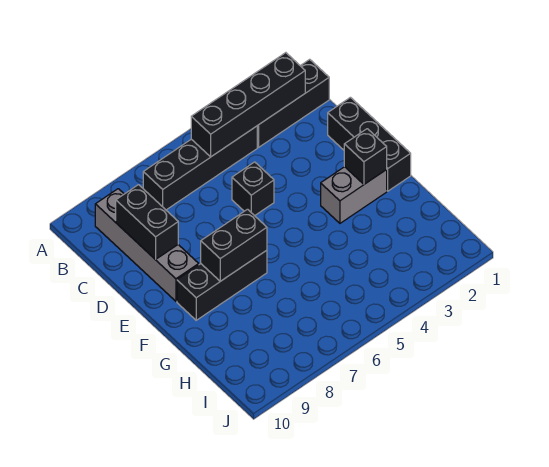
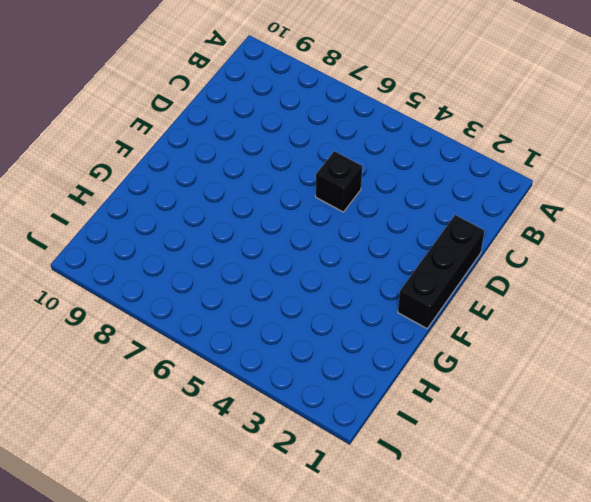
none -> black 1x3 brick [257,59,329,147]
none -> black 1x4 brick [143,126,257,210]

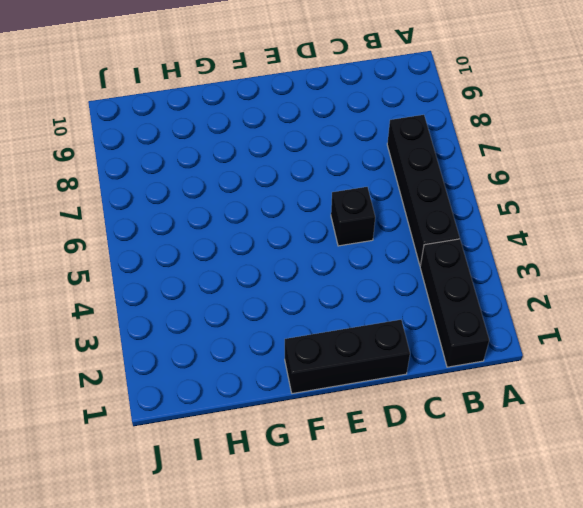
none -> grey 1x4 brick [95,189,199,301]
none -> grey 1x2 brick [321,167,387,223]

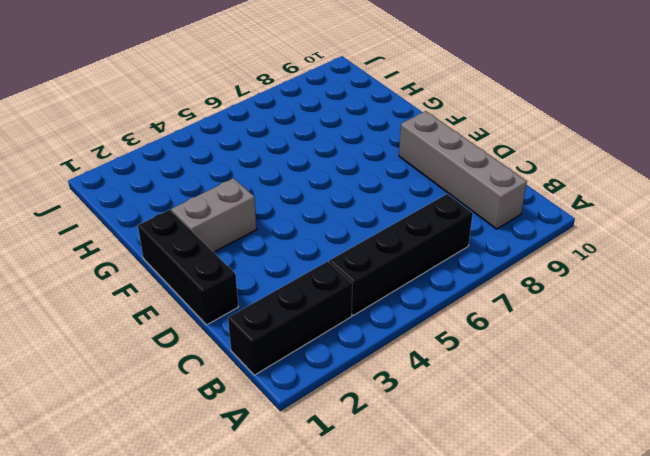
none -> black 1x1 brick [232,162,274,216]
none -> black 1x3 brick [177,250,267,320]

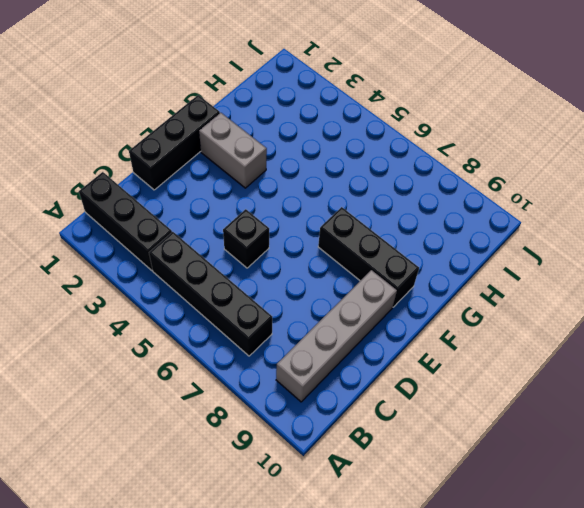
none -> black 1x4 brick [191,53,305,157]
none -> black 1x2 brick [116,185,178,259]

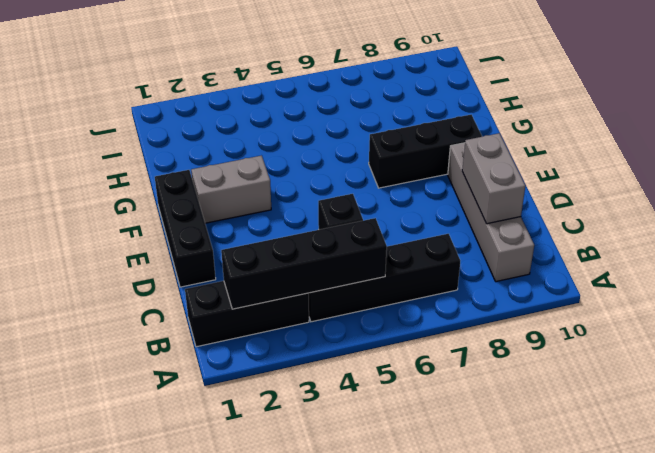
grey 1x2 brick [462,133,525,224] -> black 1x2 brick [116,185,178,259]
none -> black 1x1 brick [344,129,387,184]
none -> black 1x2 brick [201,209,267,281]

